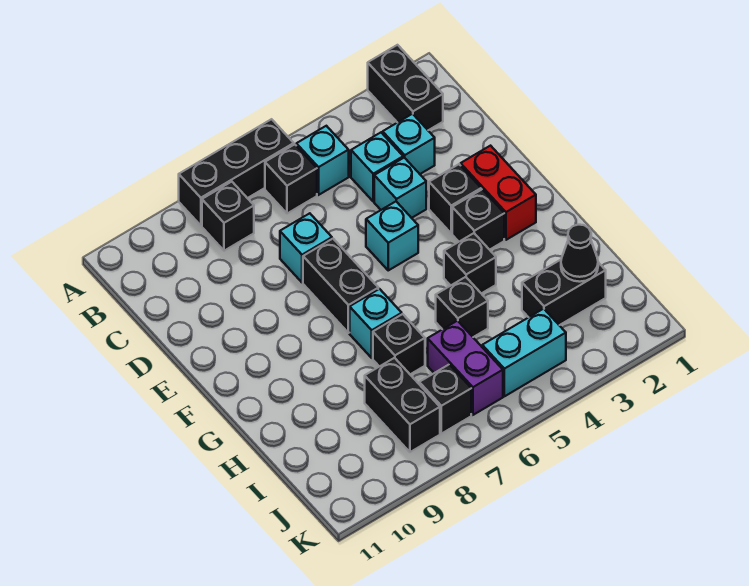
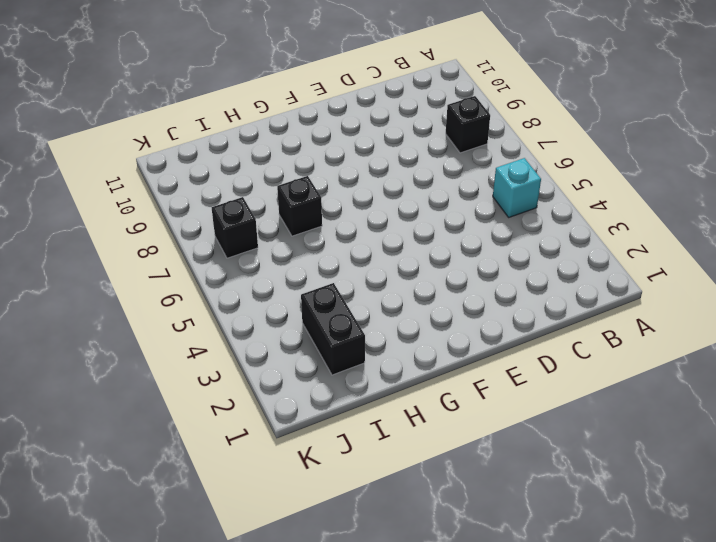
none -> black 1x2 brick [368,45,443,130]
none -> black 1x3 brick [179,119,294,225]
none -> black 1x1 brick [265,144,317,214]

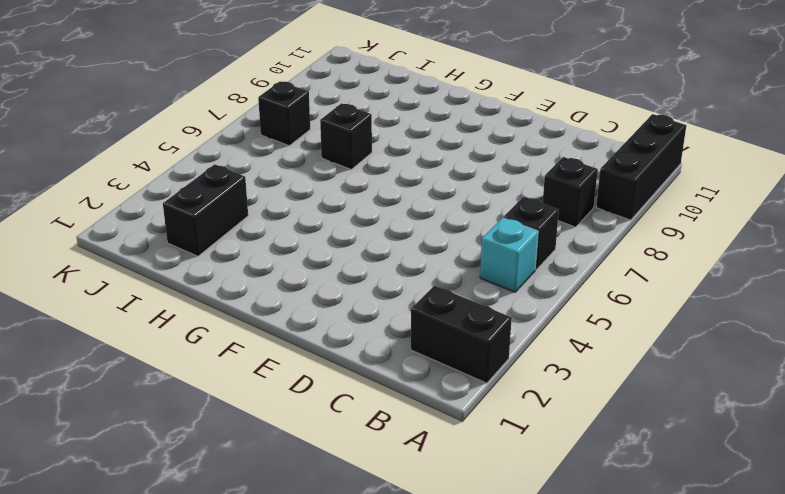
black 1x3 brick [596,114,686,220] -> black 1x3 brick moved to [179,119,294,225]
none -> cyan 1x1 brick [383,114,435,174]
none -> cyan 1x1 brick [351,133,403,201]
none -> cyan 1x1 brick [374,158,426,218]

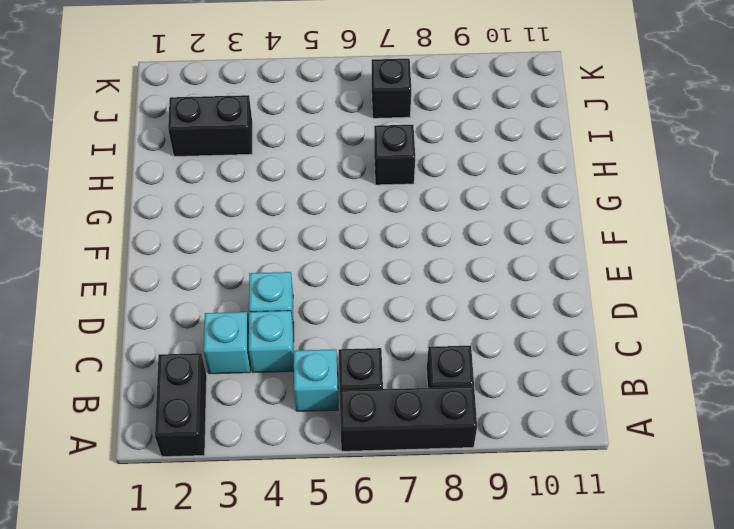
none -> cyan 1x1 brick [280,213,332,282]
none -> red 1x2 brick [461,146,536,240]
none -> black 1x1 brick [429,164,481,233]

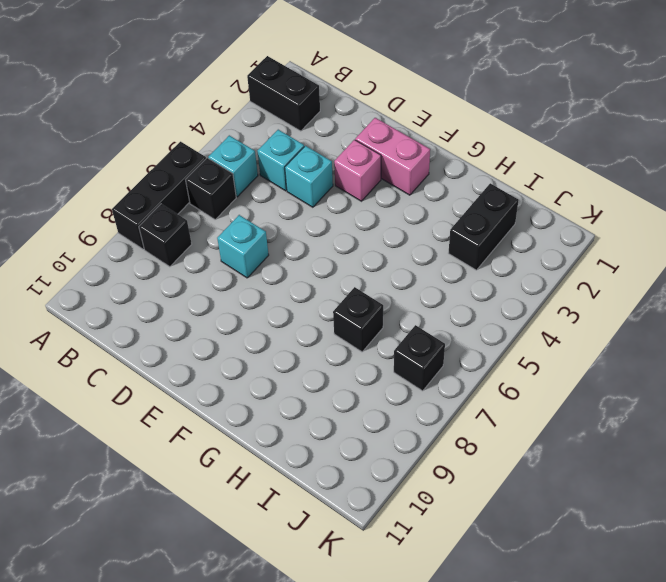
pink 1x2 brick [355,118,430,195] -> red 1x2 brick [461,146,536,240]
pink 1x1 brick [334,140,381,201] -> black 1x1 brick [429,164,481,233]
none -> cyan 1x1 brick [383,114,435,174]
none -> cyan 1x1 brick [366,202,418,270]
none -> black 1x2 brick [303,239,378,333]

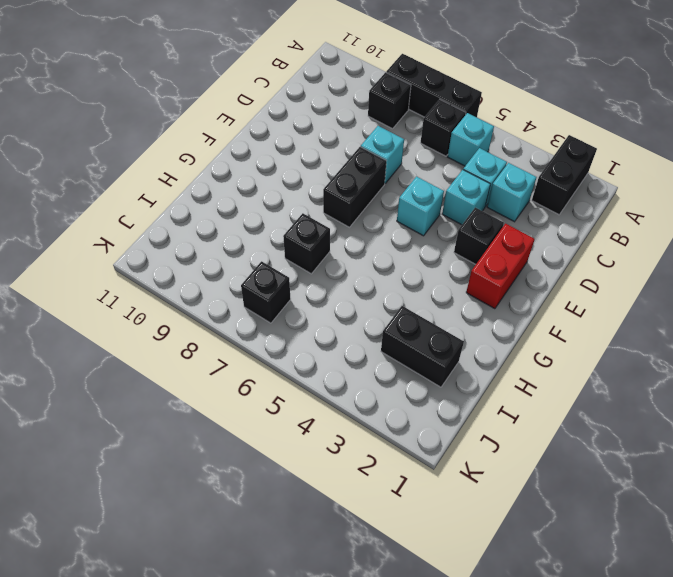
none -> black 1x1 brick [452,189,504,250]
none -> black 1x1 brick [444,233,496,294]
none -> cyan 1x1 brick [350,289,402,358]

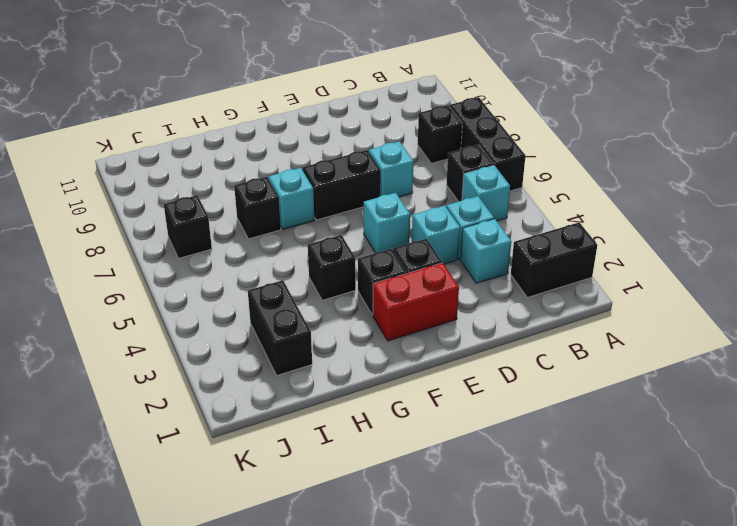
none -> black 1x1 brick [436,277,488,337]
none -> purple 1x2 brick [428,321,503,415]
none -> black 1x2 brick [365,358,440,452]

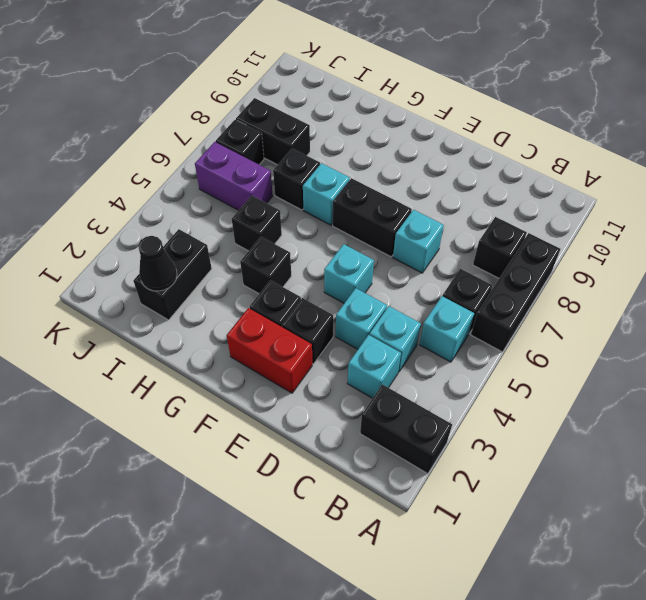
none -> cyan 1x2 brick [482,309,566,396]

